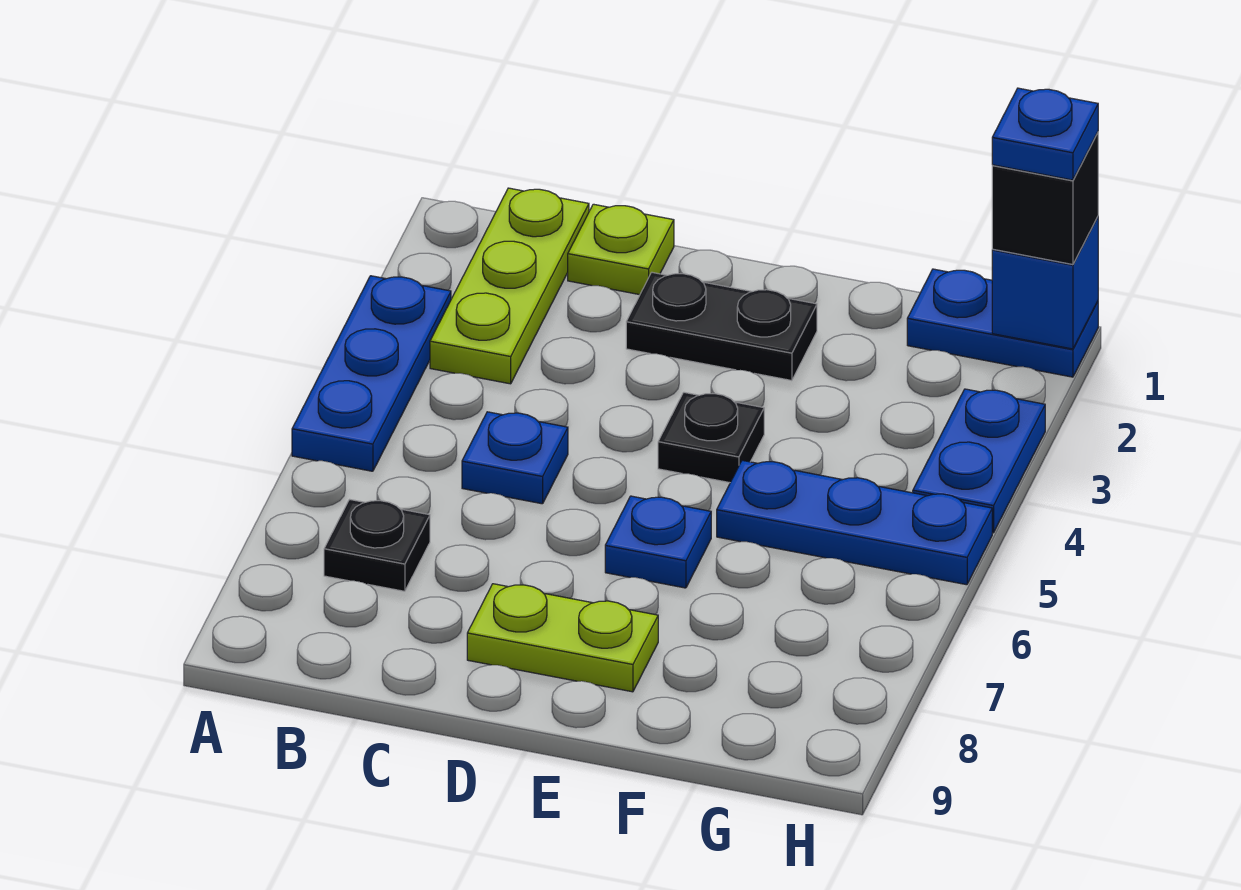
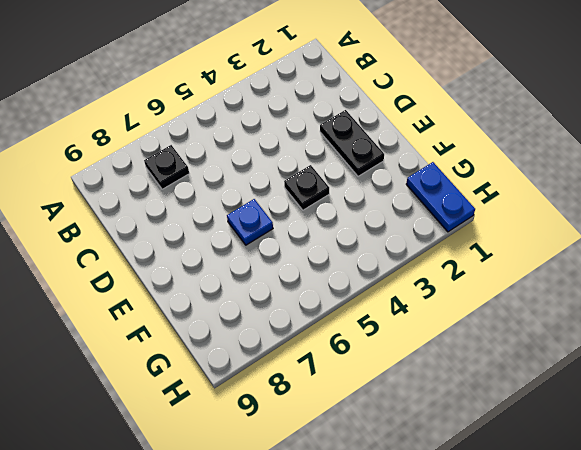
none -> blue 1x3 plate [292,276,451,471]
none -> lime 1x3 plate [430,188,589,384]
none -> lime 1x1 plate [568,204,674,295]

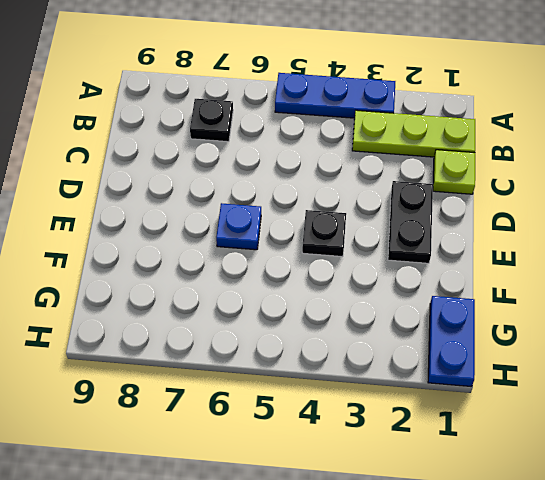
none -> blue 1x1 plate [462,412,568,504]
none -> lime 1x2 plate [467,584,658,692]
none -> blue 1x3 plate [717,460,992,585]

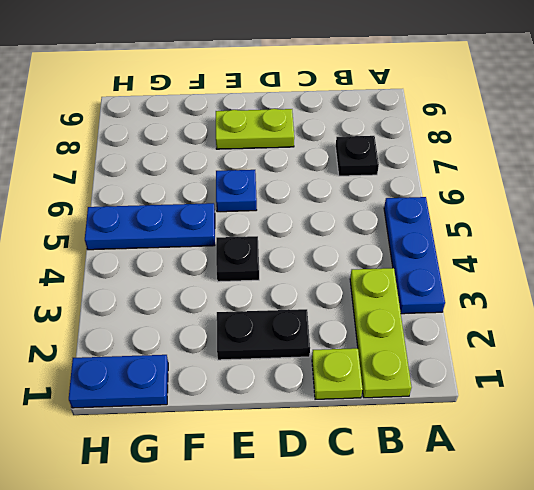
none -> blue 1x1 plate [462,412,568,504]
none -> blue 1x2 plate [913,389,1045,533]
none -> blue 1x1 brick [992,217,1098,349]

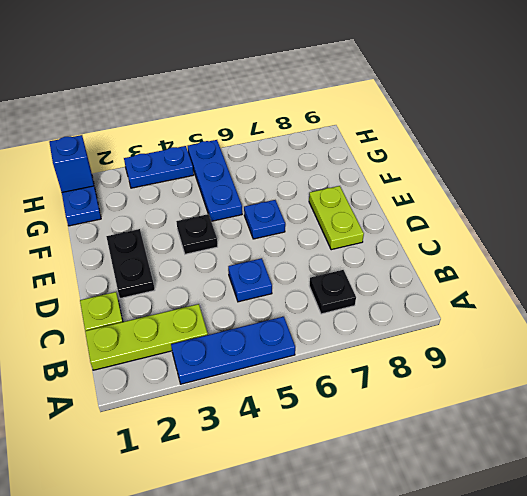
none -> black 1x1 brick [992,132,1098,265]
none -> blue 1x1 plate [992,88,1098,180]

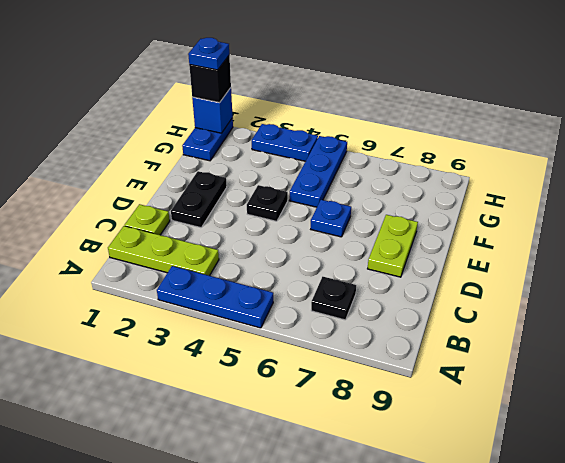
none -> blue 1x1 plate [462,412,568,504]

